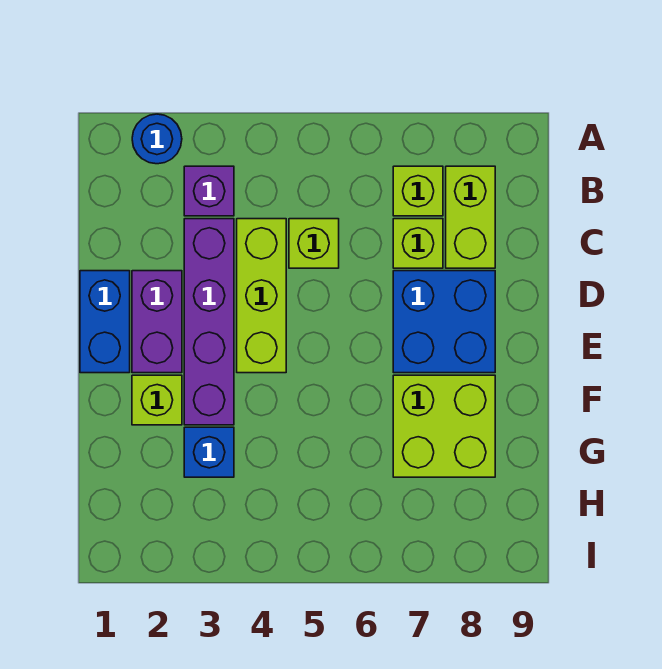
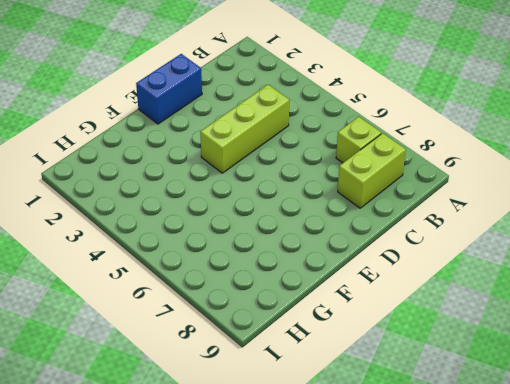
none -> blue 1x1 round brick [132,114,182,164]
none -> purple 1x1 brick [184,166,234,216]
none -> purple 1x4 brick [184,219,234,425]

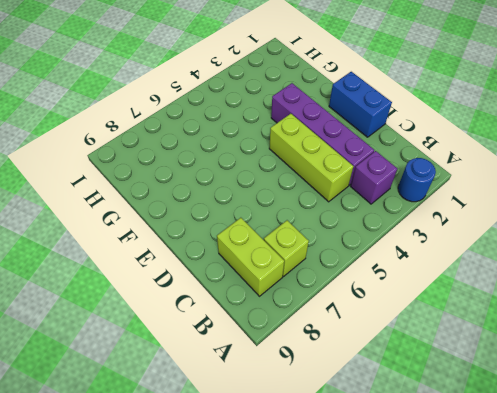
none -> lime 1x1 brick [289,219,339,268]
none -> lime 1x1 brick [393,219,443,268]
none -> purple 1x2 brick [132,271,182,373]

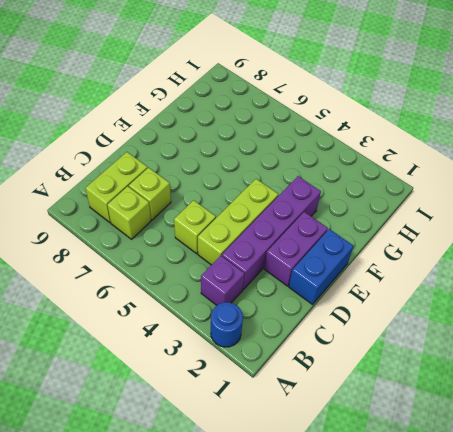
none -> blue 2x2 brick [393,271,495,373]
none -> lime 1x1 brick [132,375,182,425]
none -> lime 2x2 brick [393,375,495,477]

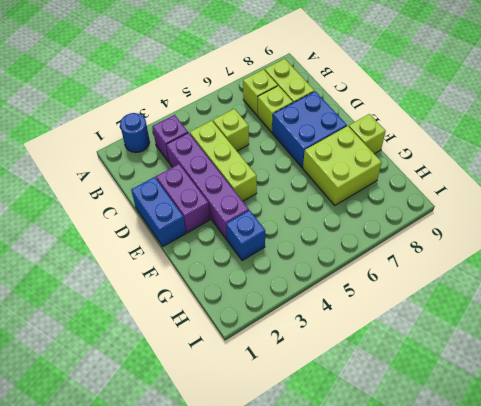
lime 1x1 brick [349,114,386,154] -> lime 1x1 brick moved to [132,375,182,425]

